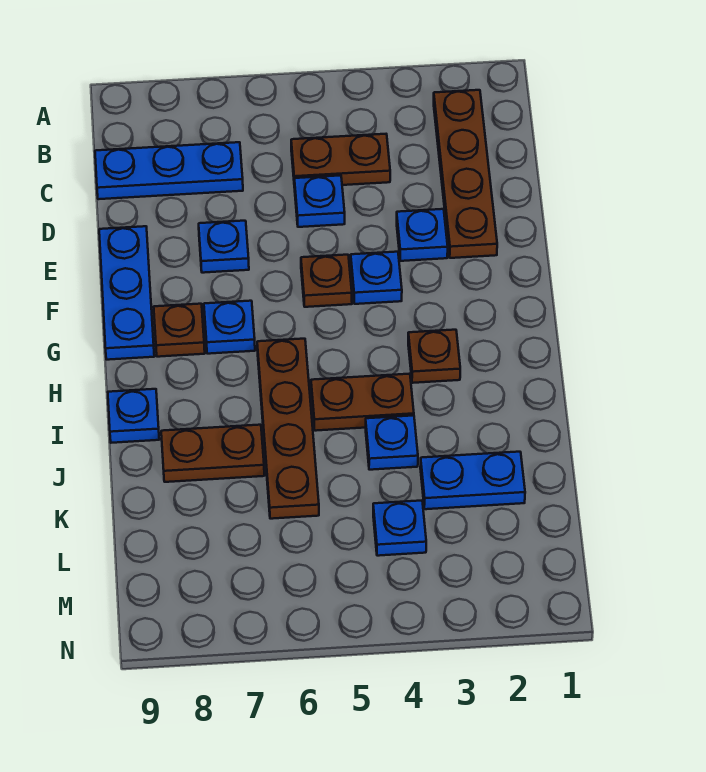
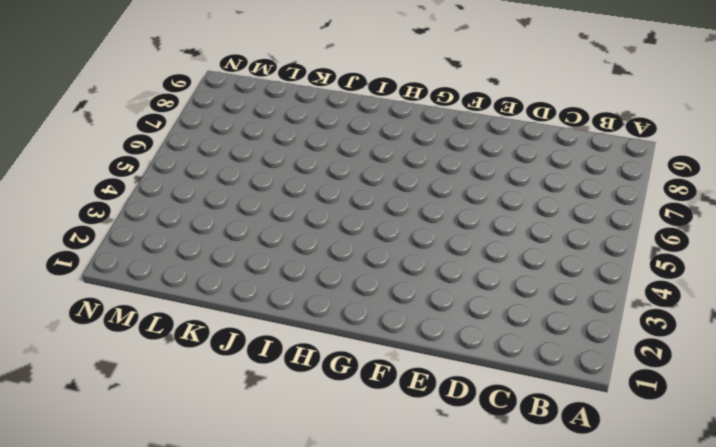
none -> brown 1x4 plate [434,90,497,258]
none -> brown 1x2 plate [291,134,390,188]
none -> blue 1x3 plate [95,142,243,199]

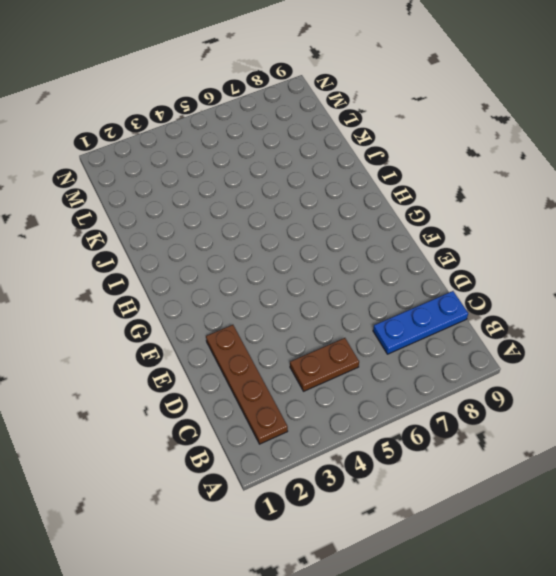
none -> blue 1x1 plate [294,175,345,227]
none -> blue 1x1 plate [397,209,448,261]
none -> blue 1x1 plate [199,221,249,273]

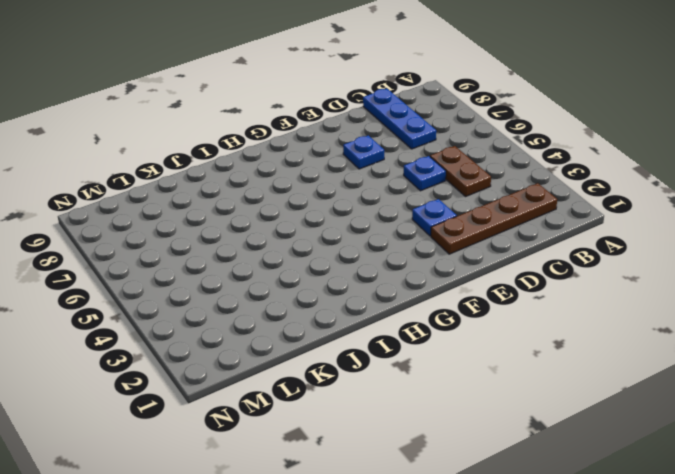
none -> blue 1x3 plate [99,226,154,360]
none -> blue 1x1 plate [351,252,402,304]
none -> brown 1x1 plate [301,255,352,307]

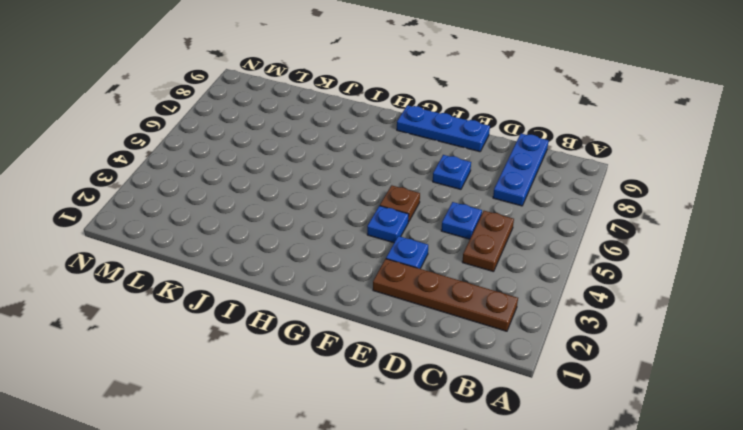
none -> blue 1x1 plate [204,301,255,354]
none -> brown 1x1 plate [154,304,205,357]
none -> brown 1x1 plate [408,330,460,383]

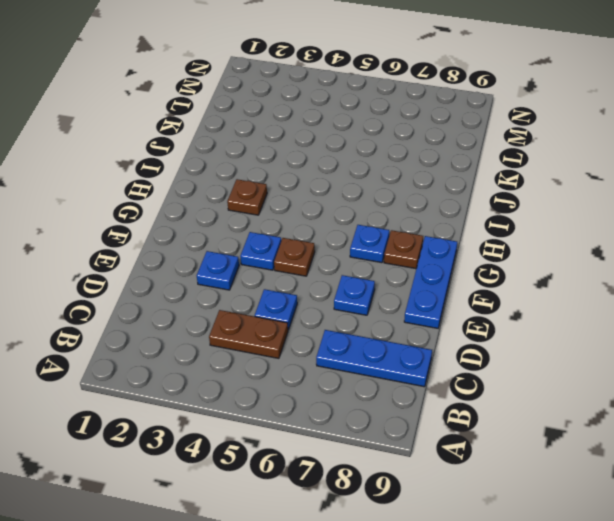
none -> brown 1x4 plate [434,90,497,258]
none -> brown 1x4 plate [257,339,319,519]
none -> brown 1x2 plate [311,374,414,431]

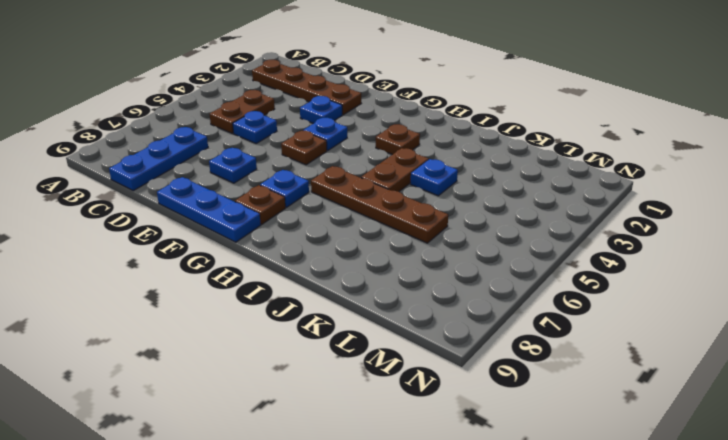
none -> blue 1x1 plate [108,389,159,443]
none -> brown 1x2 plate [161,425,264,482]
none -> blue 1x2 plate [420,452,525,509]

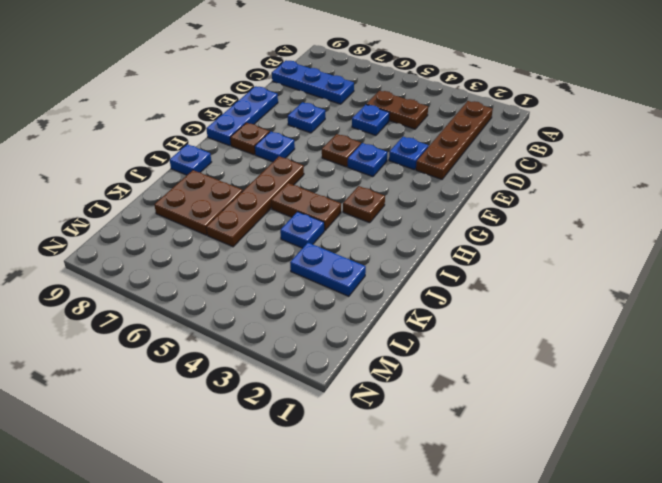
brown 2x2 plate [154,170,243,235] -> brown 1x2 plate [161,425,264,482]
none -> blue 1x1 plate [373,501,426,556]

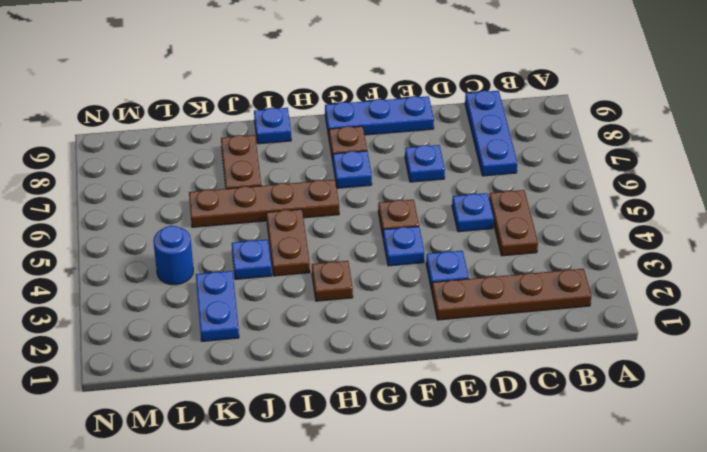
blue 1x1 round brick [153,226,193,285] -> blue 1x1 plate [373,501,426,556]

